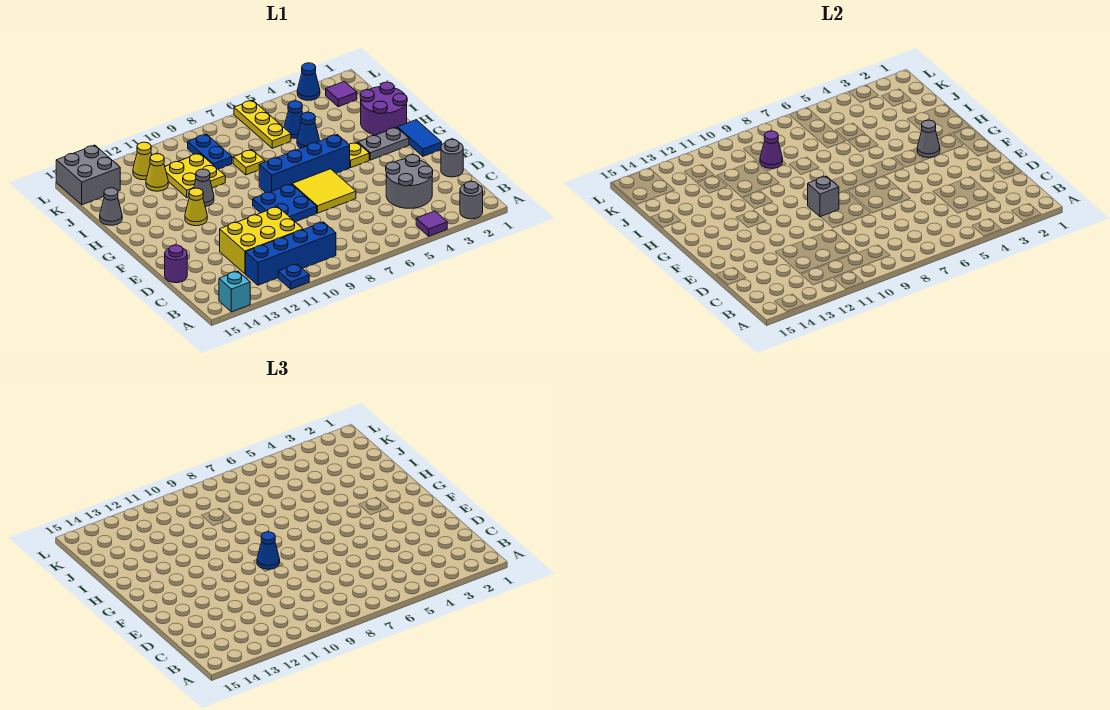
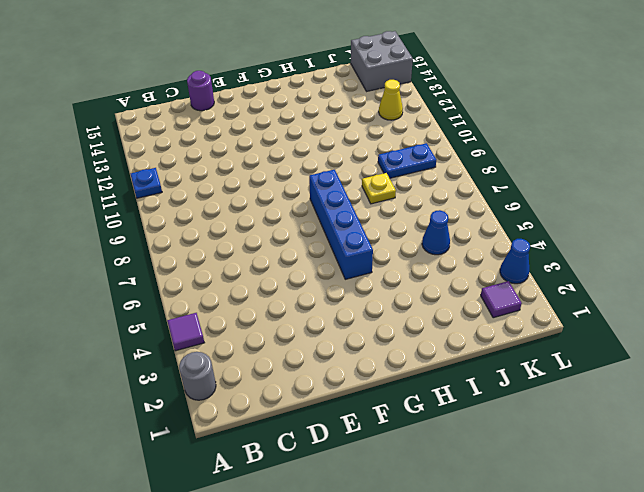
none -> cyan 1x1 brick [219,271,250,312]
none -> blue 1x4 brick [246,222,336,285]
none -> grey 2x2 round brick [386,155,433,208]
none -> yellow 2x3 brick [220,207,303,274]

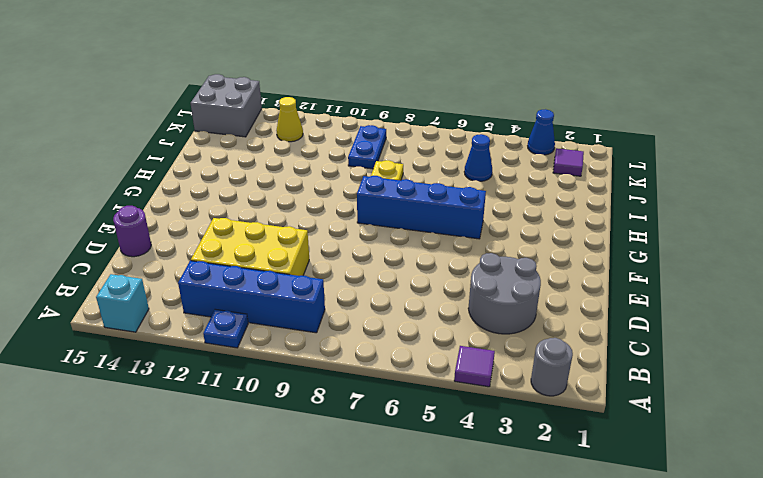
none -> grey 1x1 round brick [441,139,463,177]
none -> yellow 2x2 tile [292,169,356,213]
none -> blue 2x2 plate [253,184,317,222]
none -> blue 1x2 tile [398,120,442,156]

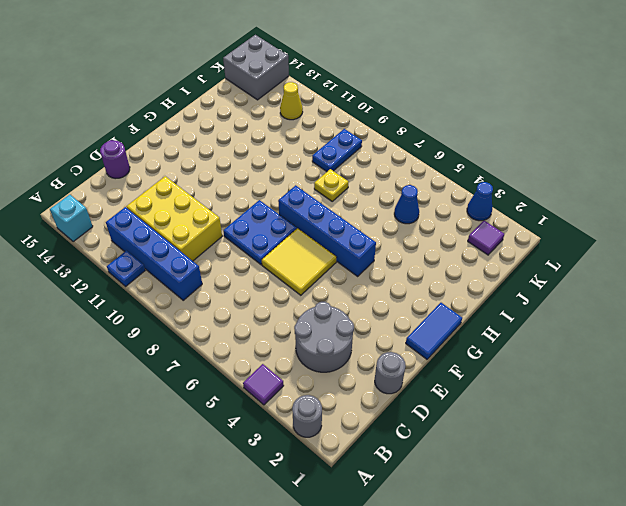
none -> grey 1x2 plate [358,127,409,160]
none -> yellow 1x1 plate [349,142,369,168]
none -> yellow 1x1 cone [185,188,207,226]
none -> purple 2x2 round brick [360,82,407,135]

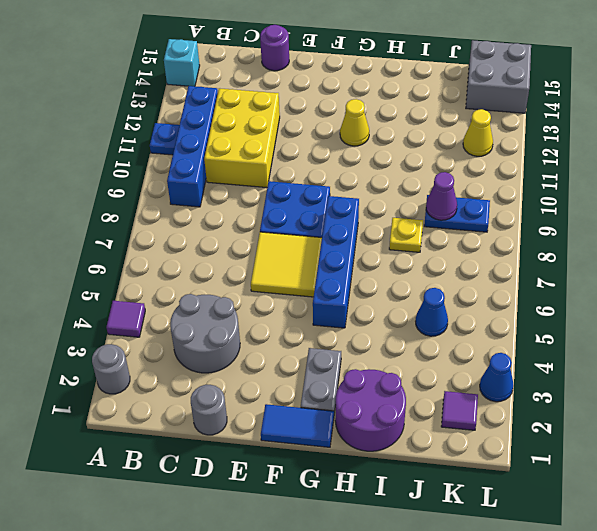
none -> yellow 1x1 plate [349,142,369,168]
none -> grey 1x1 cone [194,169,214,206]
none -> blue 1x1 cone [297,112,319,148]
none -> yellow 2x2 plate [165,153,225,197]

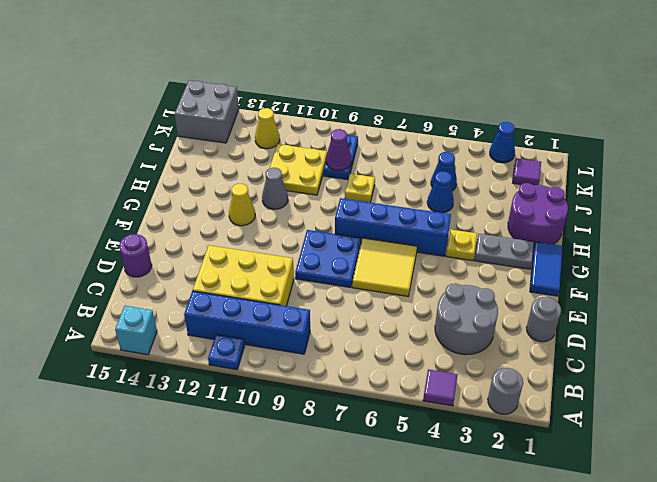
none -> grey 1x1 cone [100,188,122,225]
none -> yellow 1x3 plate [234,100,291,148]
none -> yellow 1x1 cone [146,154,168,191]
none -> grey 1x1 brick [808,176,839,217]

